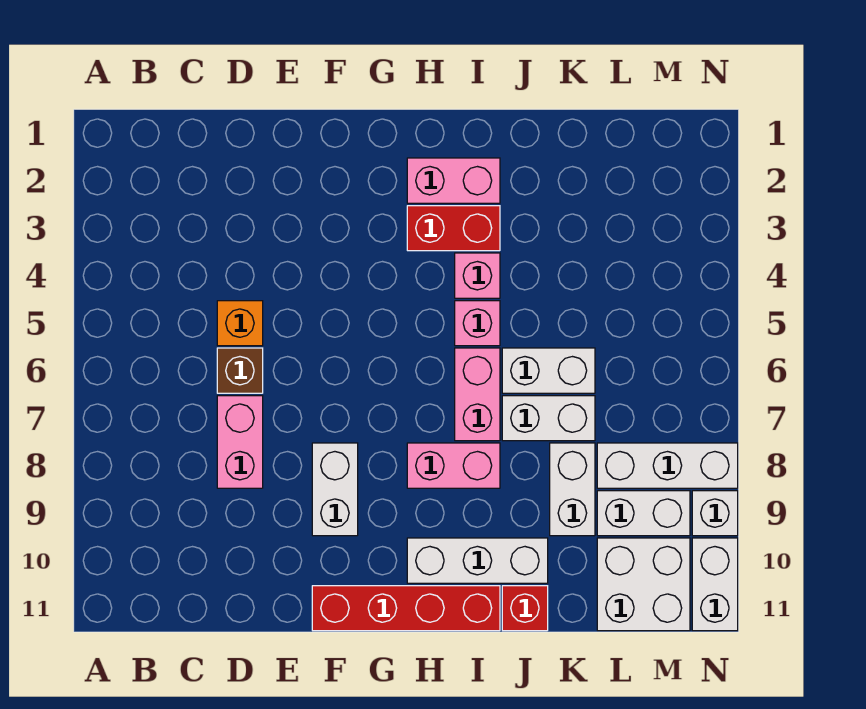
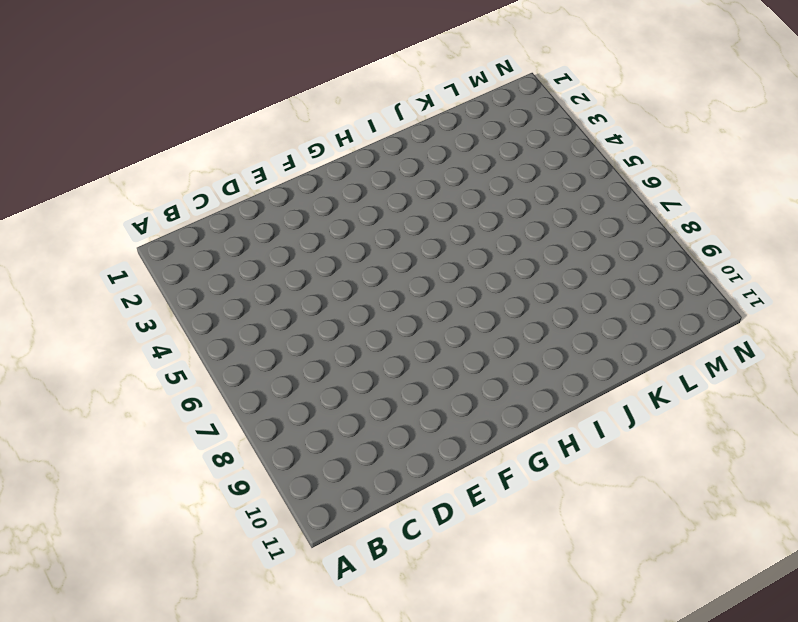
none -> orange 1x1 brick [217,301,263,346]
none -> brown 1x1 brick [217,348,263,393]
none -> pink 1x2 brick [217,396,263,488]

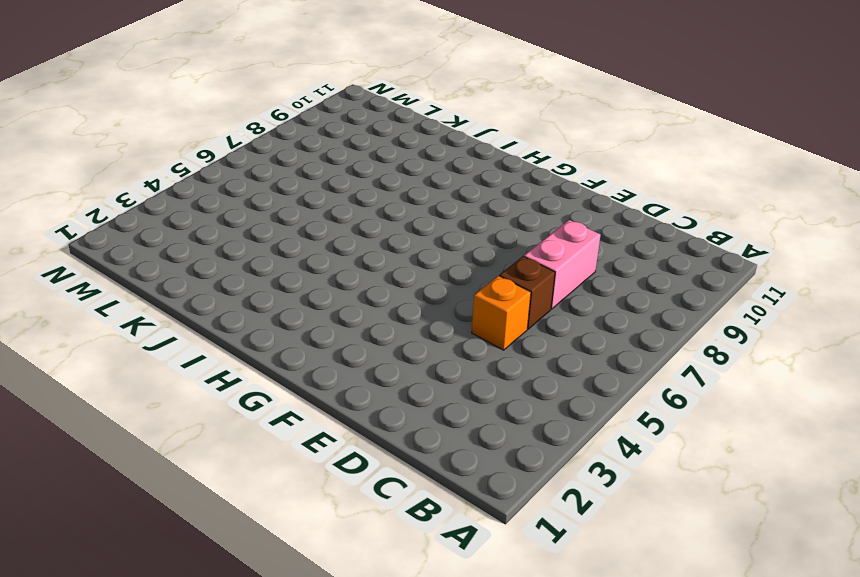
none -> white 1x2 brick [312,443,358,536]
none -> red 1x4 brick [312,586,500,631]
none -> pink 1x2 brick [407,158,500,203]

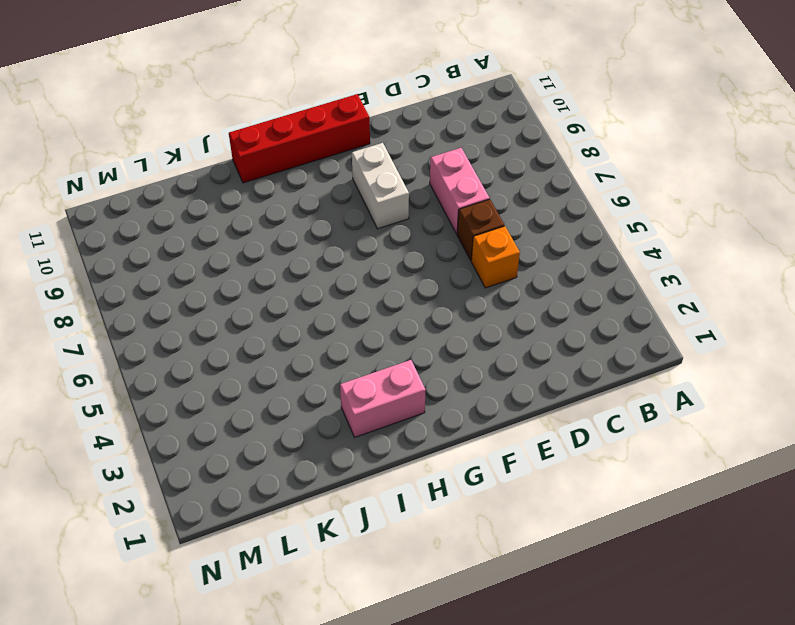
none -> red 1x2 brick [407,206,500,251]
none -> pink 1x2 brick [407,443,500,488]
none -> white 1x3 brick [407,538,548,583]

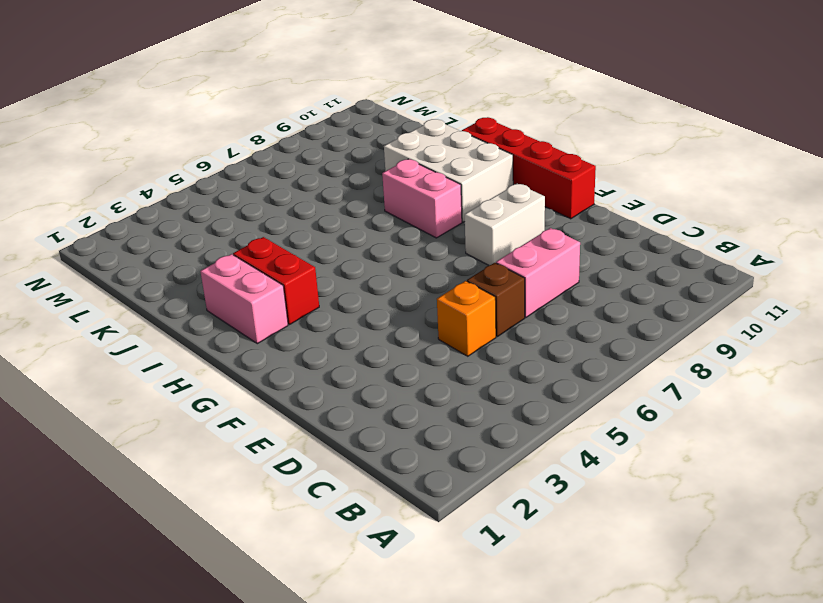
white 2x3 brick [384,119,513,222] -> white 1x3 brick [407,538,548,583]
none -> pink 1x1 brick [455,253,500,298]
none -> pink 1x1 brick [455,301,500,346]
none -> pink 1x2 brick [455,348,500,441]

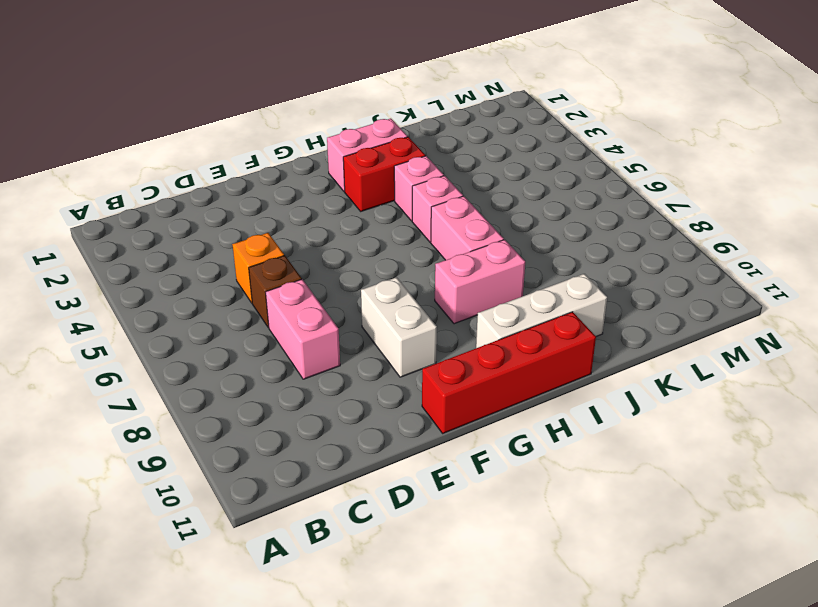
none -> white 1x2 brick [502,348,595,393]
none -> white 1x2 brick [502,396,595,441]
none -> red 1x1 brick [502,586,548,631]

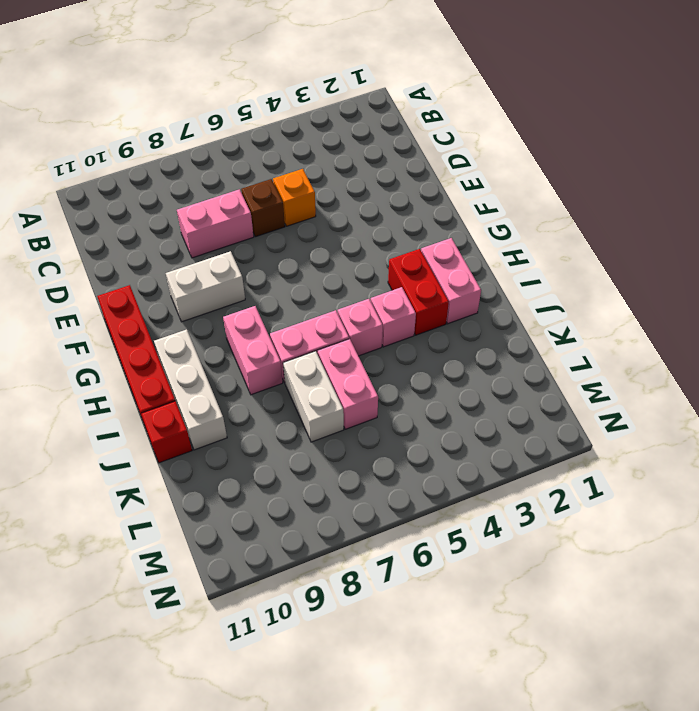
pink 1x2 brick [318,339,378,429] -> white 1x2 brick [502,348,595,393]
none -> white 1x2 brick [550,443,595,536]
none -> white 1x3 brick [597,443,738,488]
none -> white 1x2 brick [597,491,690,536]

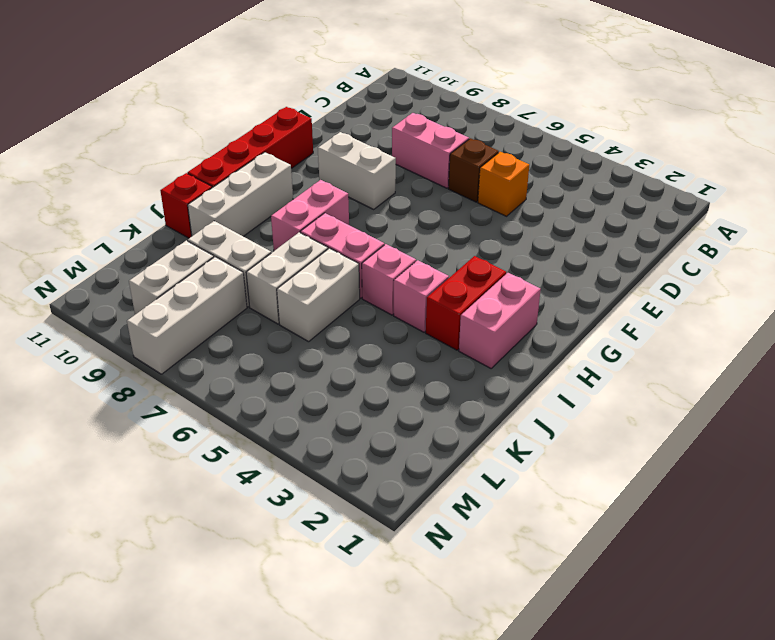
none -> white 2x2 brick [597,538,690,631]
none -> white 1x1 brick [692,491,738,536]
none -> white 1x2 brick [692,538,738,631]

